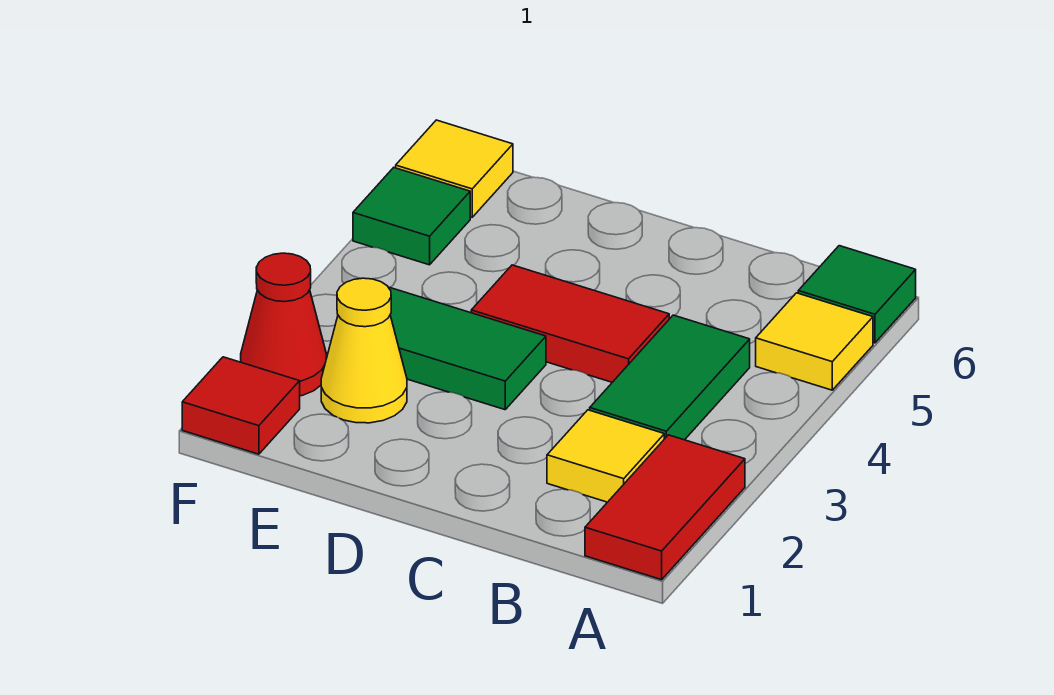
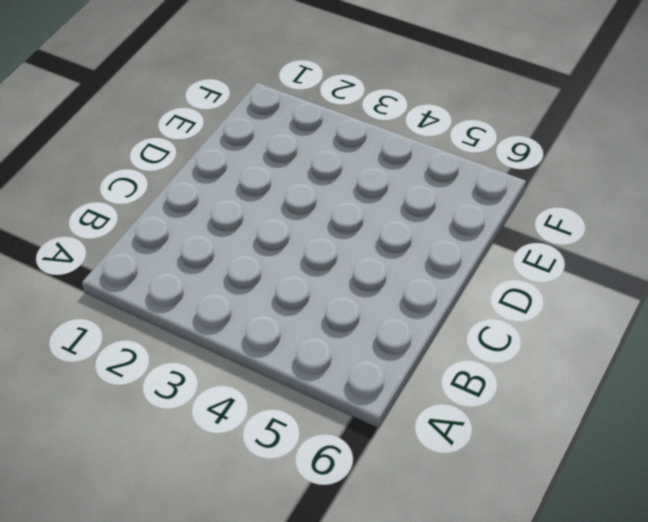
none -> red 1x2 tile [585,435,745,580]
none -> yellow 1x1 tile [756,293,873,390]
none -> green 1x1 tile [798,246,916,343]

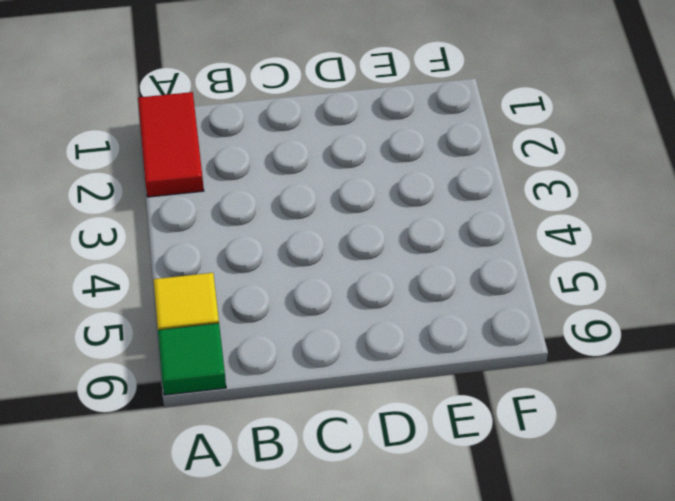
none -> yellow 1x1 tile [547,410,664,502]
none -> green 1x2 tile [590,315,750,440]
none -> red 1x2 tile [471,265,669,382]

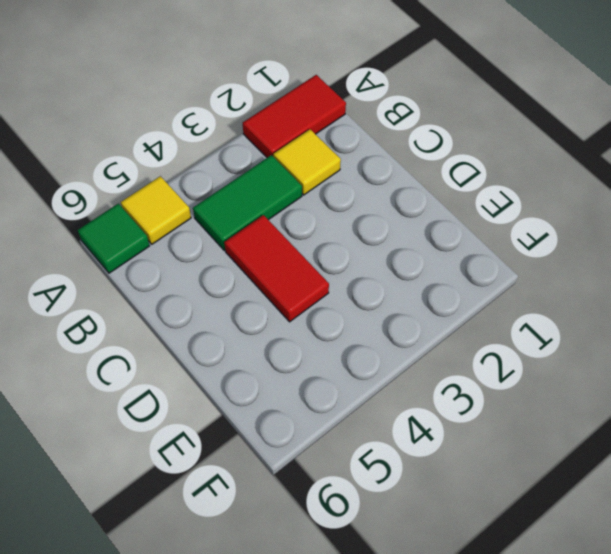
none -> green 1x2 tile [389,287,546,410]
none -> yellow 1x1 cone [321,278,407,423]
none -> red 1x1 tile [182,357,300,454]

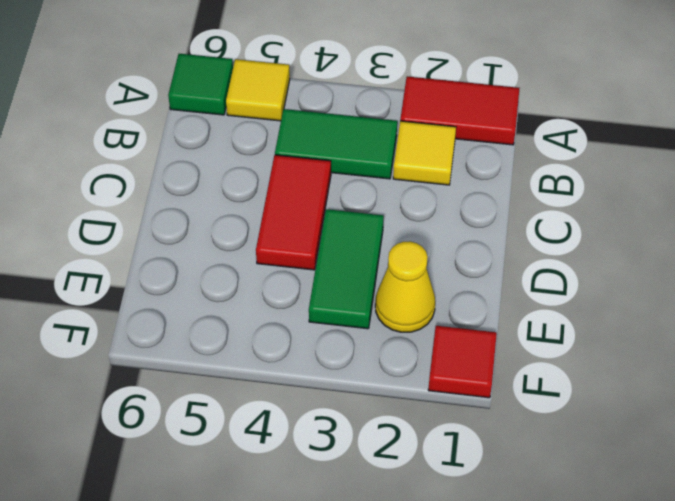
none -> red 1x1 cone [241,253,327,396]
none -> green 1x1 tile [353,168,470,265]
none -> yellow 1x1 tile [396,120,513,217]

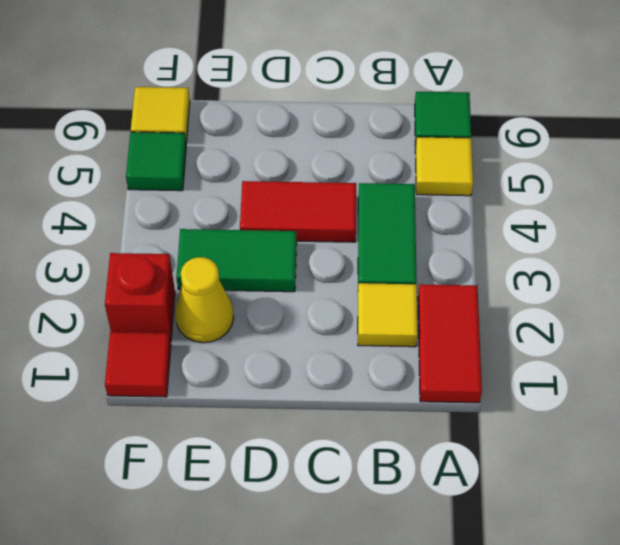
red 1x1 brick [105,253,175,342] -> red 1x1 cone [241,253,327,396]

